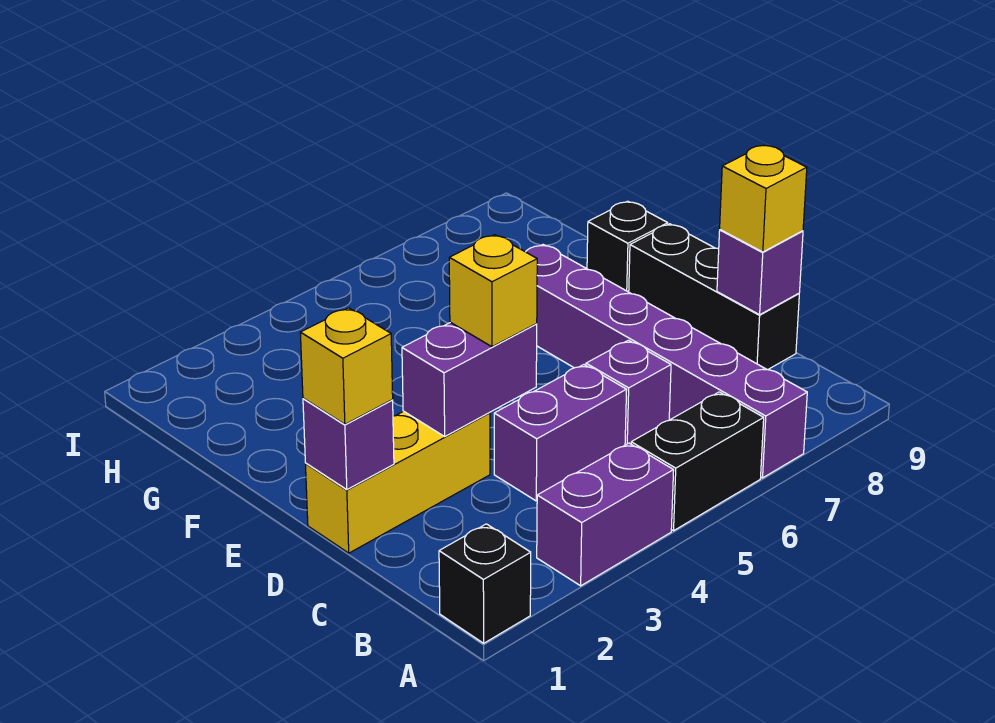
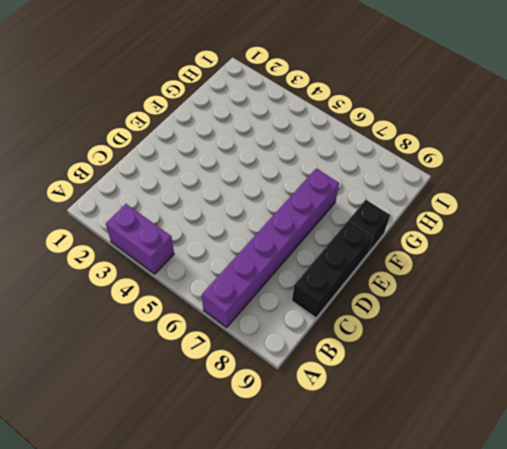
none -> black 1x1 brick [439,524,531,643]
none -> black 1x2 brick [631,392,764,531]
none -> purple 1x2 brick [494,365,627,501]

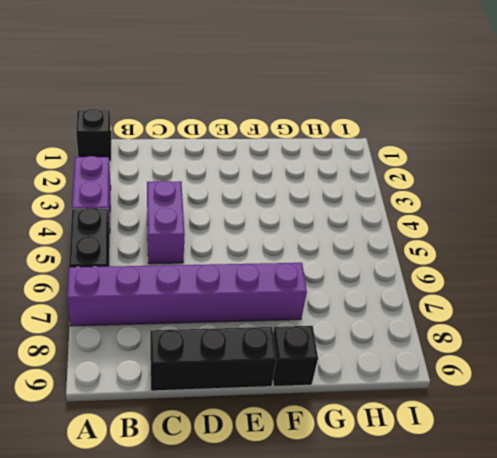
none -> purple 1x1 brick [586,340,671,445]
none -> yellow 1x3 brick [306,411,490,553]
none -> purple 1x1 brick [717,230,803,315]

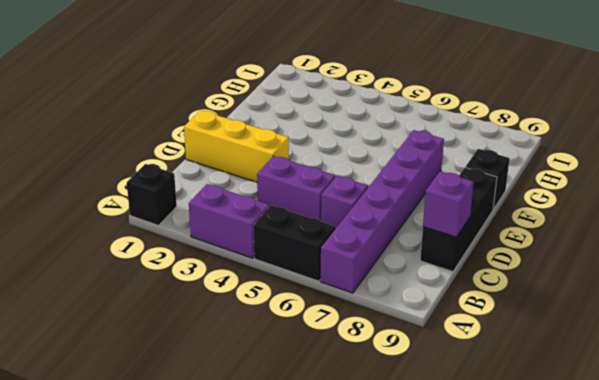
none -> purple 1x1 brick [303,398,394,490]
none -> purple 1x2 brick [402,322,537,436]
none -> yellow 1x1 brick [720,145,807,252]

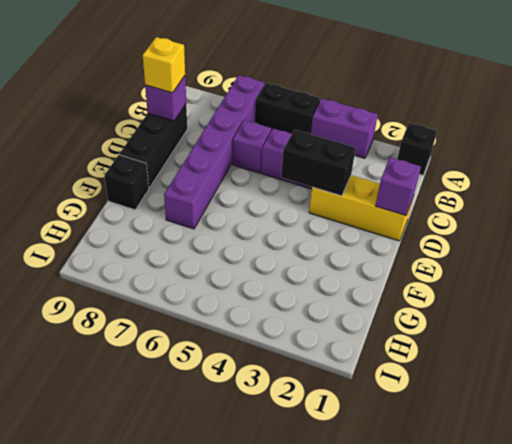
black 1x2 brick [281,130,356,196] -> purple 1x2 brick [402,322,537,436]
none -> yellow 1x1 brick [300,308,393,424]
none -> yellow 1x1 brick [449,235,537,347]

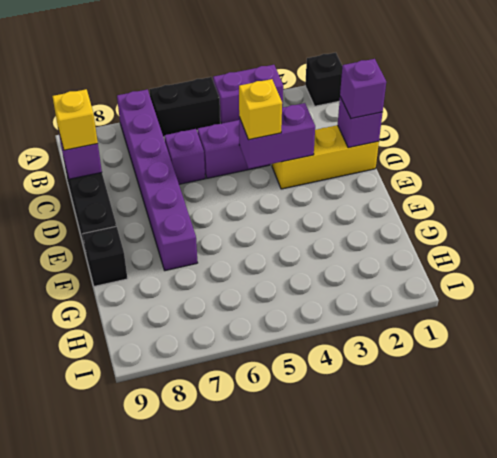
purple 1x1 brick [340,59,386,118] -> yellow 1x1 brick [300,308,393,424]

